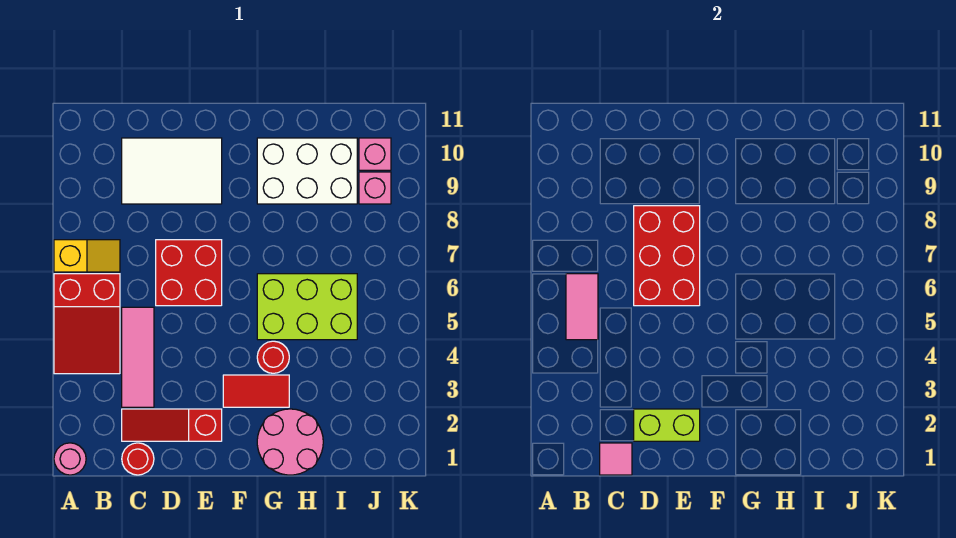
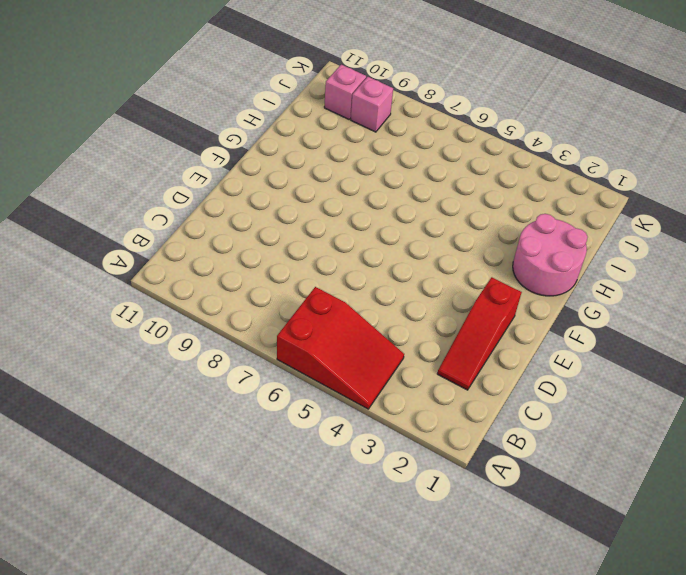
none -> pink 1x1 round brick [54,443,86,475]
none -> yellow 1x2 slope [54,240,120,272]
none -> red 1x1 round brick [122,443,154,475]

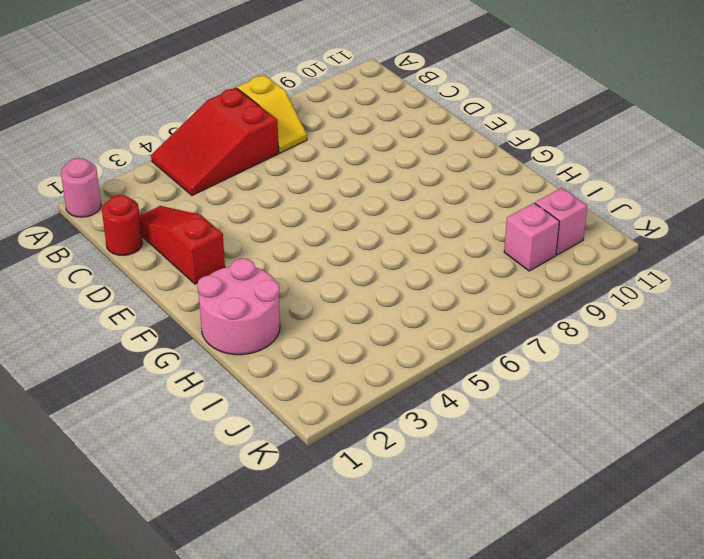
none -> pink 1x3 tile [122,307,154,407]
none -> white 2x3 tile [122,138,222,204]
none -> red 2x2 brick [156,240,222,306]

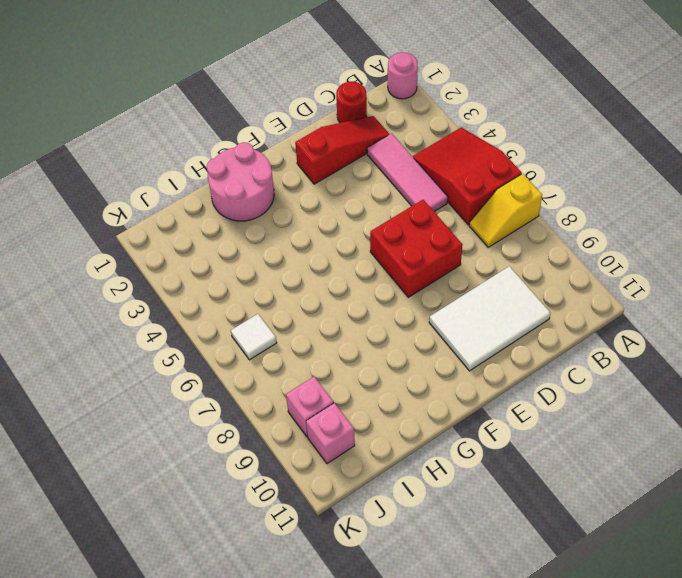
white 1x1 tile [231,314,277,360] -> none
none -> red 1x2 tile [223,375,289,407]
none -> red 1x1 round brick [257,341,289,373]
none -> lime 2x3 brick [257,274,357,340]

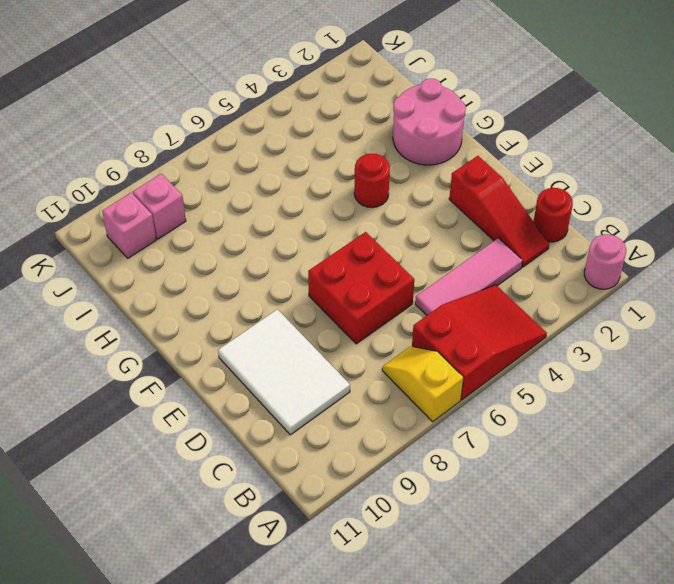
none -> red 1x2 tile [223,375,289,407]
none -> lime 2x3 brick [257,274,357,340]
none -> white 2x3 brick [257,138,357,204]

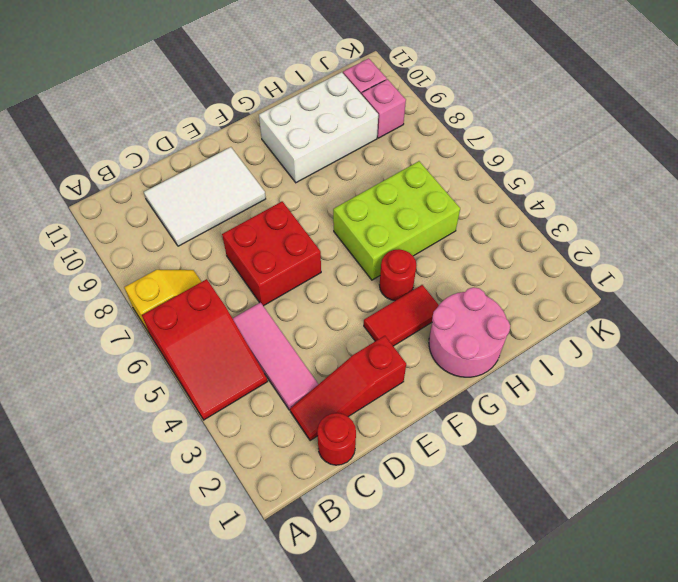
none -> pink 1x1 round brick [54,443,86,475]
none -> pink 1x2 tile [566,274,598,340]
none -> pink 1x1 tile [600,443,632,475]

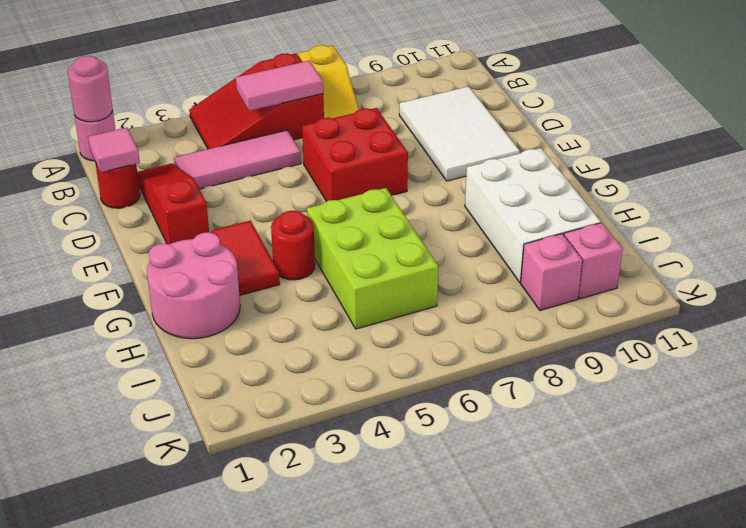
pink 1x1 round brick [67,56,113,122] -> none
none -> lime 1x2 brick [634,409,700,441]
none -> red 2x3 brick [634,206,700,306]

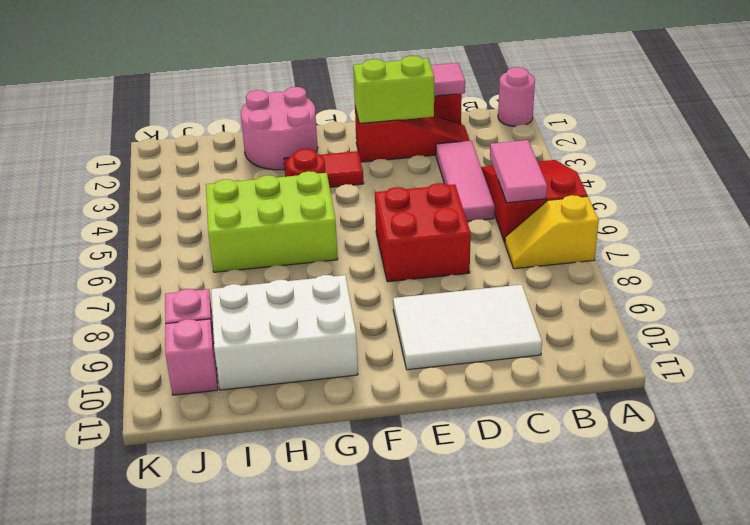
none -> red 2x3 brick [634,206,700,306]

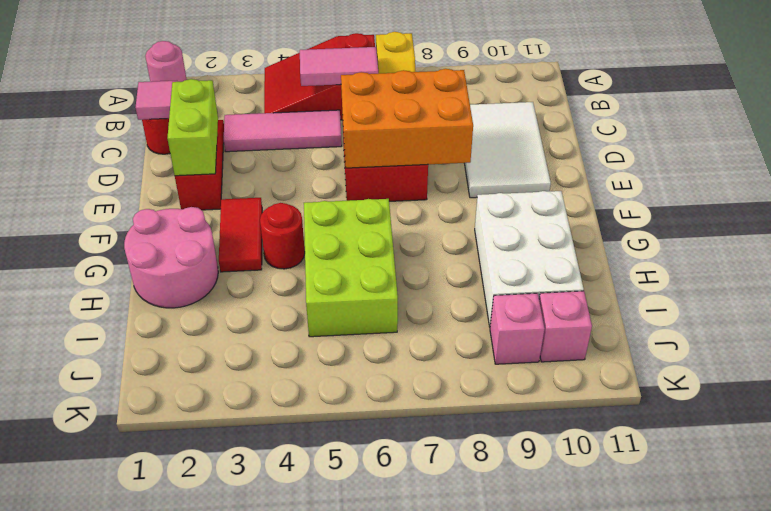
orange 2x3 brick [341,69,473,168] -> red 2x3 brick [634,206,700,306]

